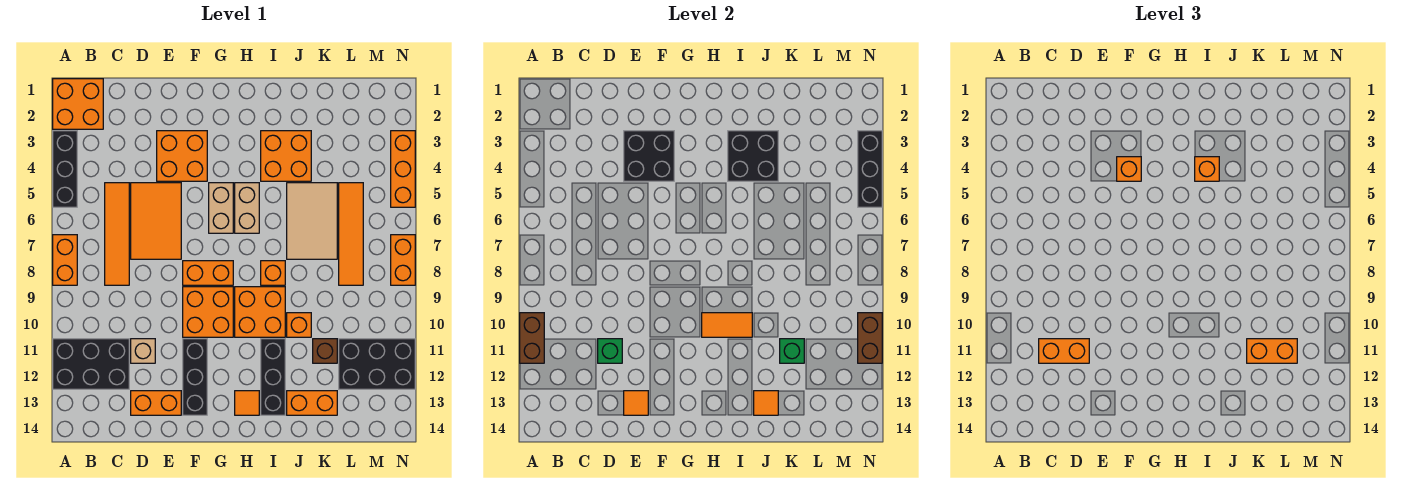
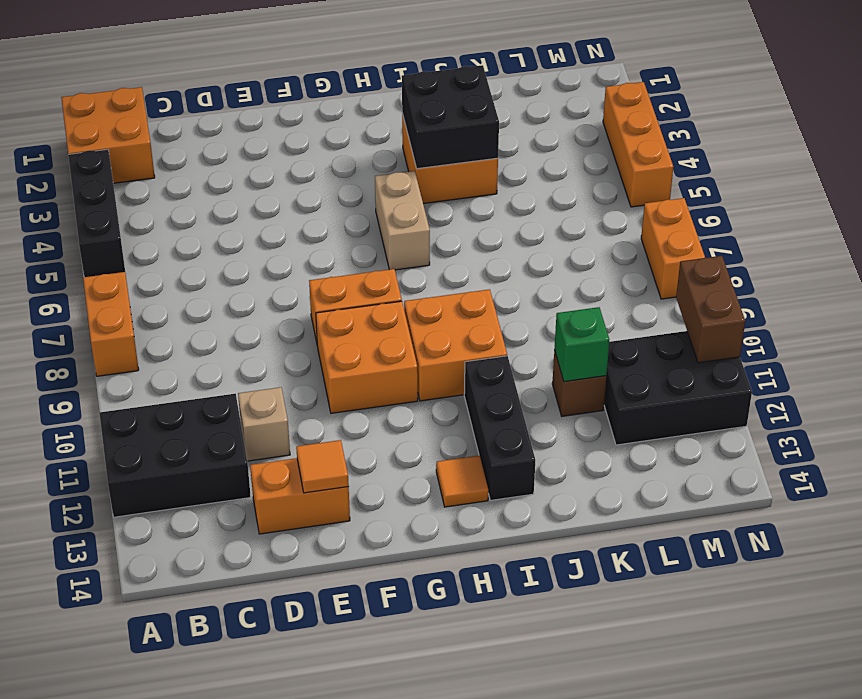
none -> orange 1x4 tile [105,183,129,285]
none -> orange 2x3 tile [131,183,181,259]
none -> orange 2x2 brick [157,131,207,181]
none -> black 1x3 brick [183,339,207,415]

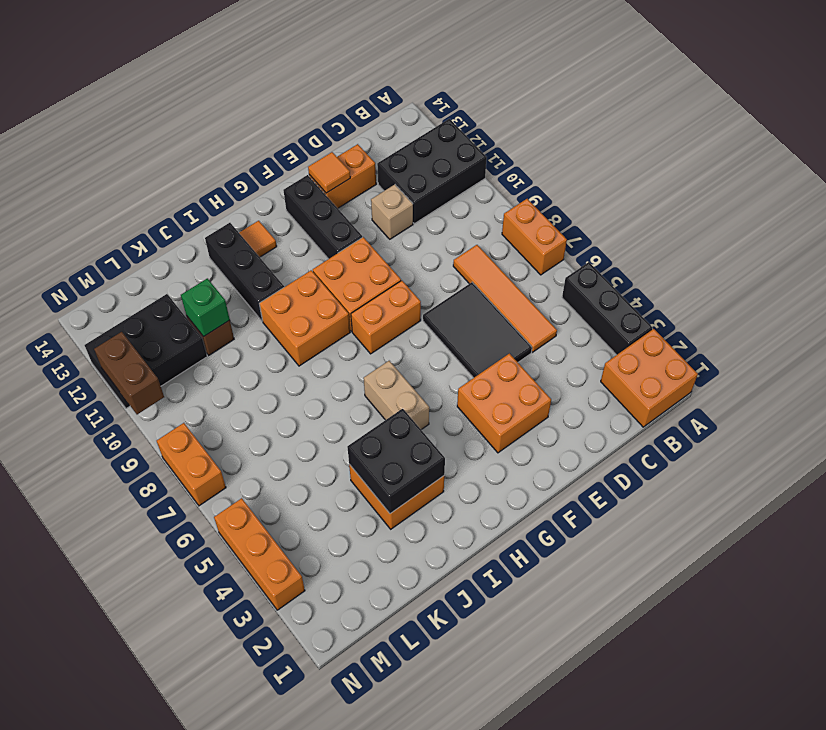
black 2x3 tile [423,282,532,378] -> orange 2x3 tile [131,183,181,259]
none -> tan 1x2 brick [209,183,233,233]
none -> orange 1x1 brick [261,261,285,285]
none -> tan 2x3 tile [287,183,337,259]
none -> orange 1x1 brick [287,313,311,337]

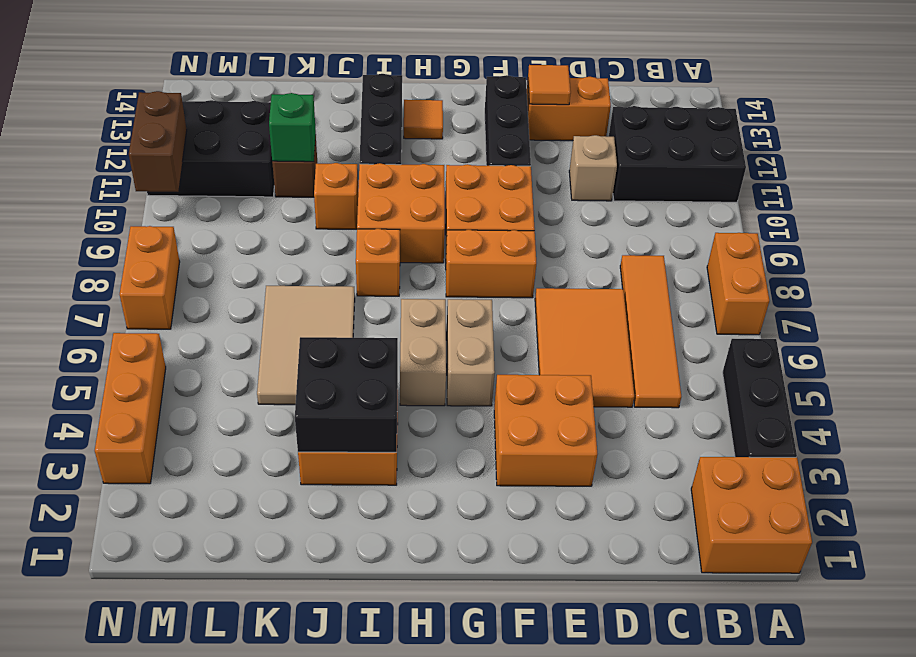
none -> orange 1x2 brick [287,391,337,415]
none -> orange 1x4 tile [339,183,363,285]
none -> brown 1x2 brick [520,313,544,363]
none -> green 1x1 brick [598,339,622,363]

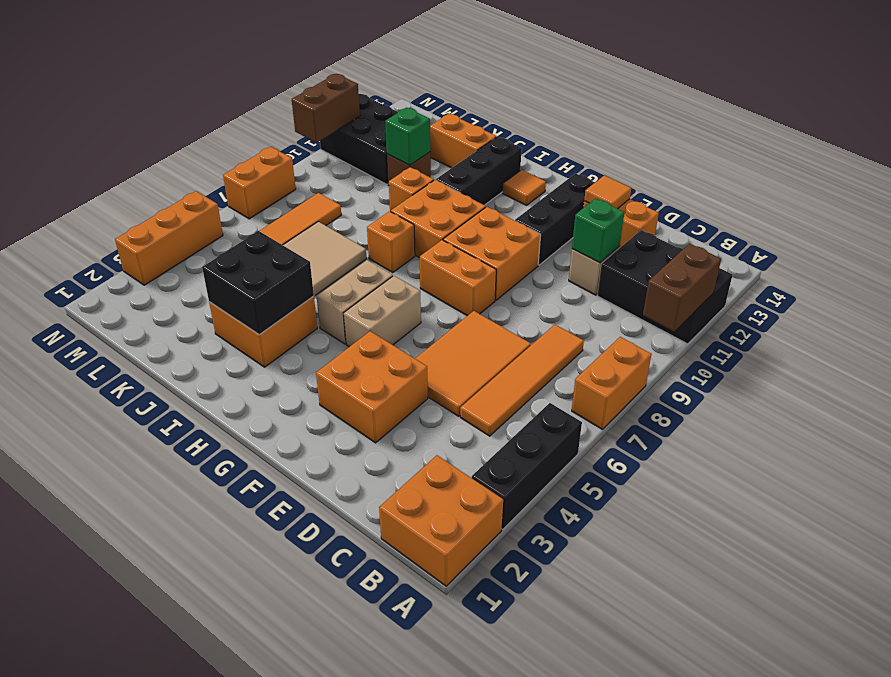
none -> black 2x2 brick [624,131,674,181]
none -> orange 1x2 tile [702,313,752,337]
none -> orange 1x1 tile [754,391,778,415]
none -> black 1x3 brick [858,131,882,207]

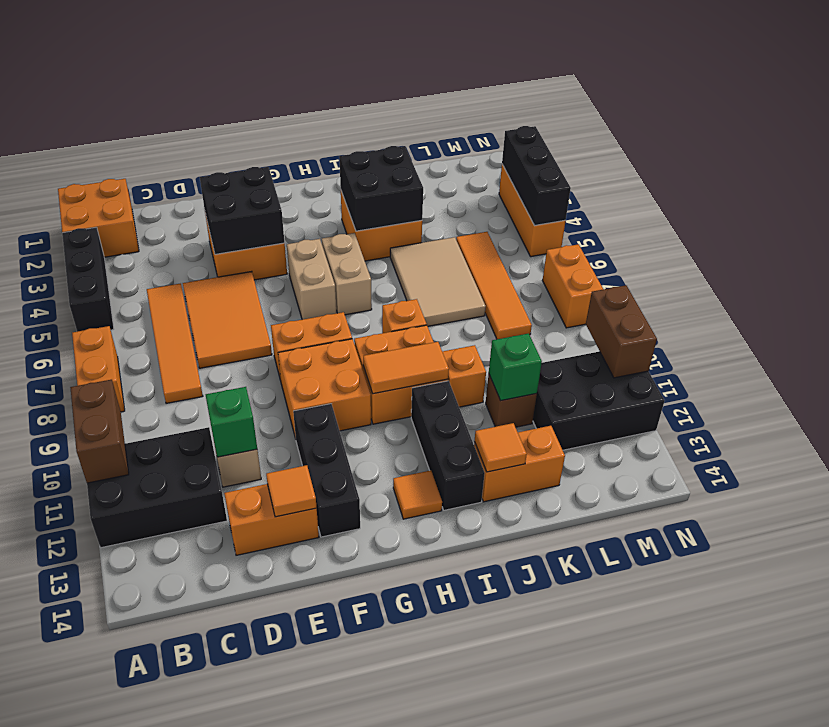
none -> orange 1x2 brick [1039,339,1089,363]
none -> orange 1x1 brick [1117,157,1141,181]
none -> orange 1x1 brick [1195,157,1219,181]
none -> orange 1x2 brick [1247,339,1297,363]

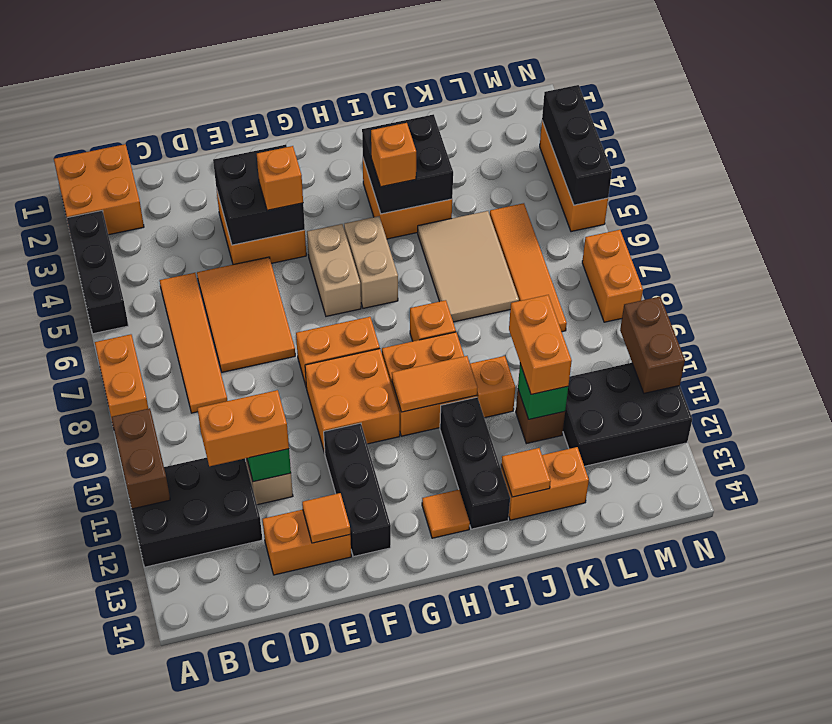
orange 1x2 brick [509,295,572,394] -> orange 1x2 brick turned to [1247,339,1297,363]

